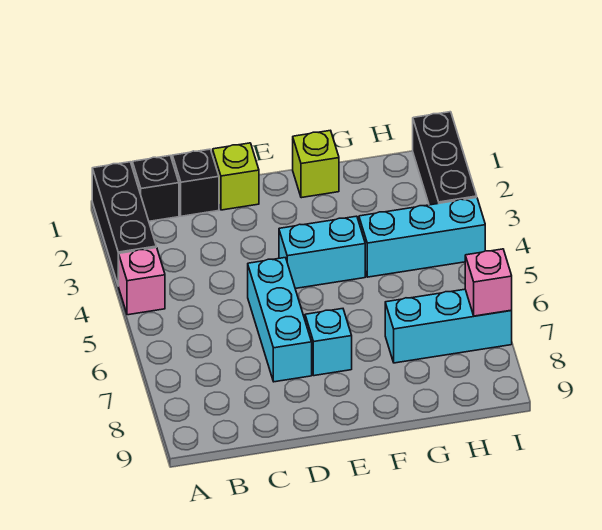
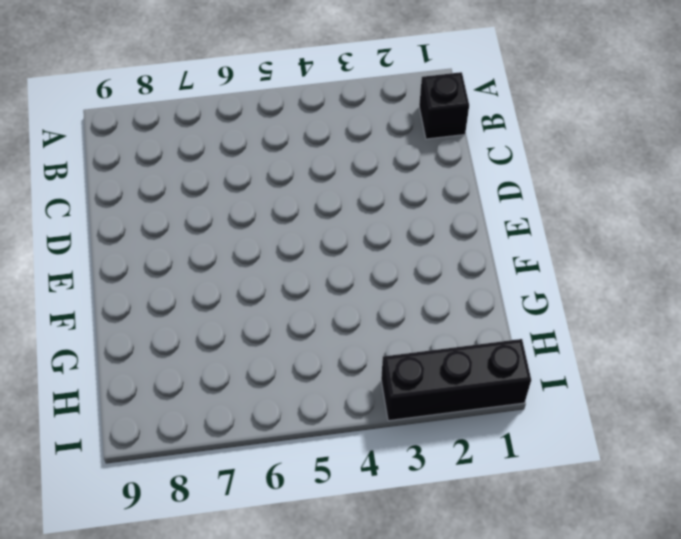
none -> black 1x3 brick [92,162,156,286]
none -> pink 1x1 brick [119,248,165,315]
none -> black 1x1 brick [172,149,219,216]

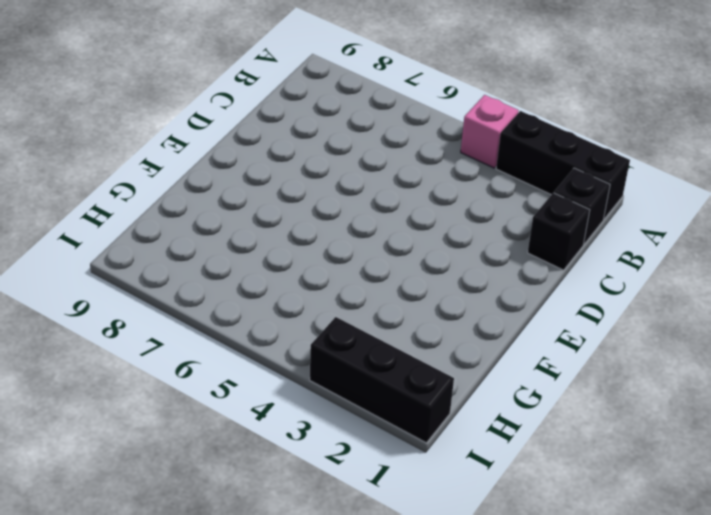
none -> lime 1x1 brick [213,143,259,210]
none -> cyan 1x3 brick [248,258,312,382]
none -> cyan 1x2 brick [279,216,365,289]

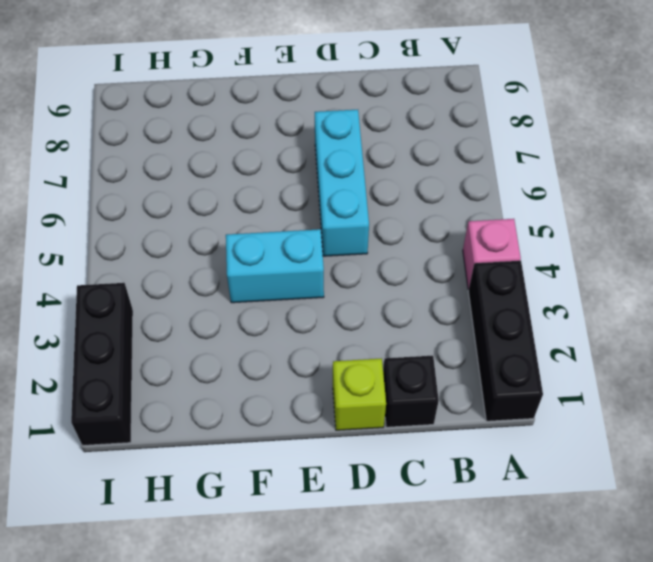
none -> black 1x1 brick [132,156,179,221]
none -> cyan 1x1 brick [305,309,352,376]
none -> lime 1x1 brick [293,130,339,198]

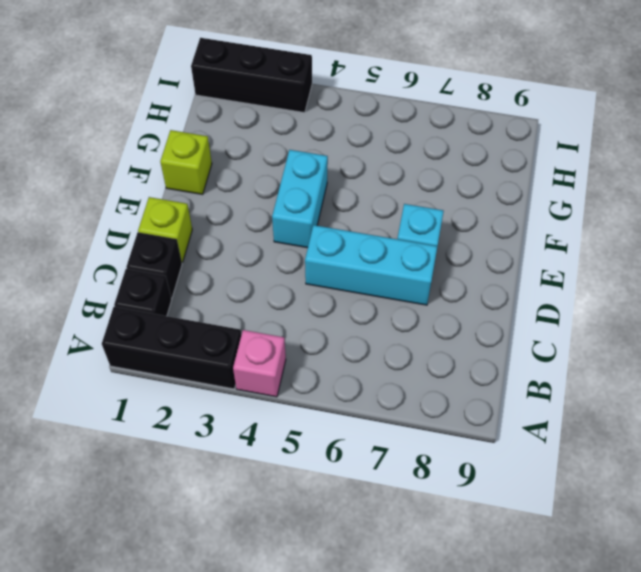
none -> cyan 1x3 brick [359,198,485,277]
none -> cyan 1x3 brick [385,289,512,363]
none -> pink 1x1 brick [465,249,512,316]

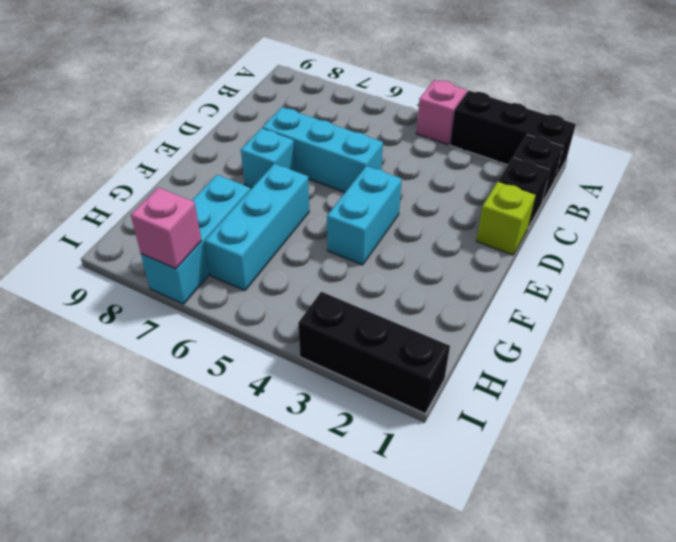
cyan 1x3 brick [205,164,309,291] -> cyan 1x3 brick moved to [359,198,485,277]
none -> lime 1x1 brick [293,130,339,198]

